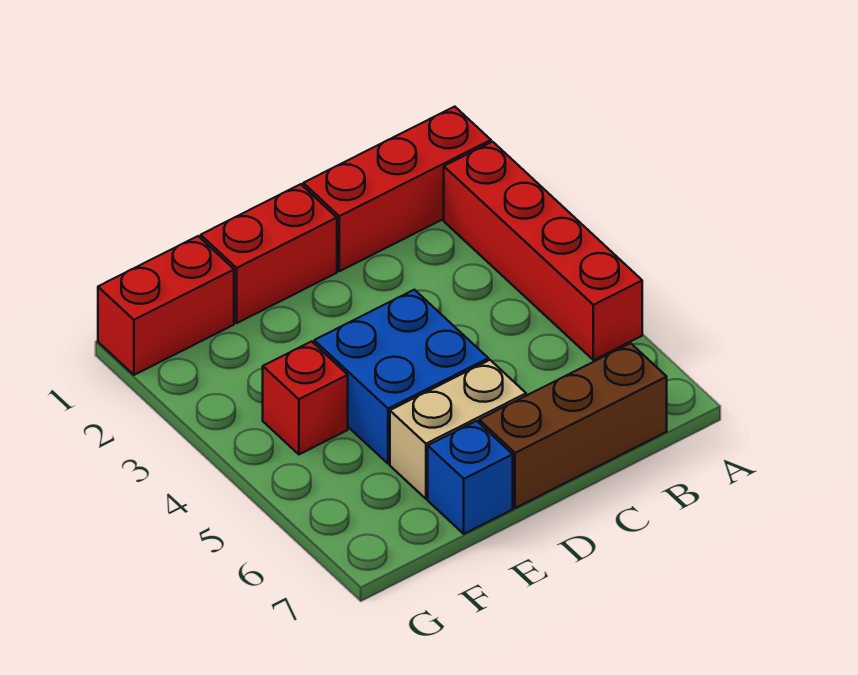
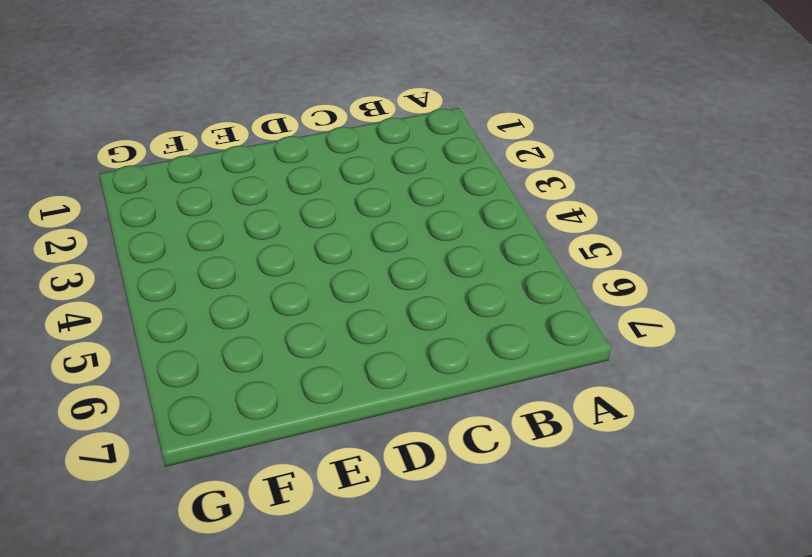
none -> red 1x3 brick [303,107,491,271]
none -> red 1x4 brick [444,142,642,360]

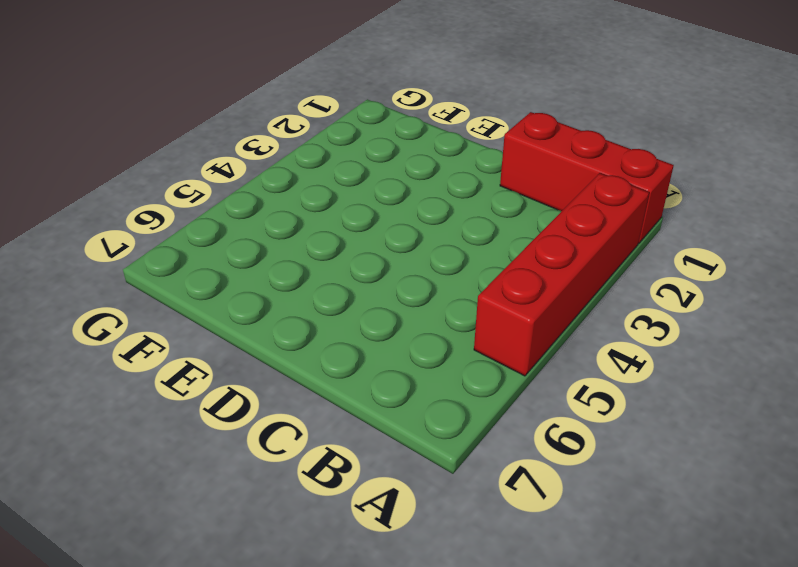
none -> brown 1x3 brick [479,343,667,508]
none -> red 1x2 brick [201,184,337,323]

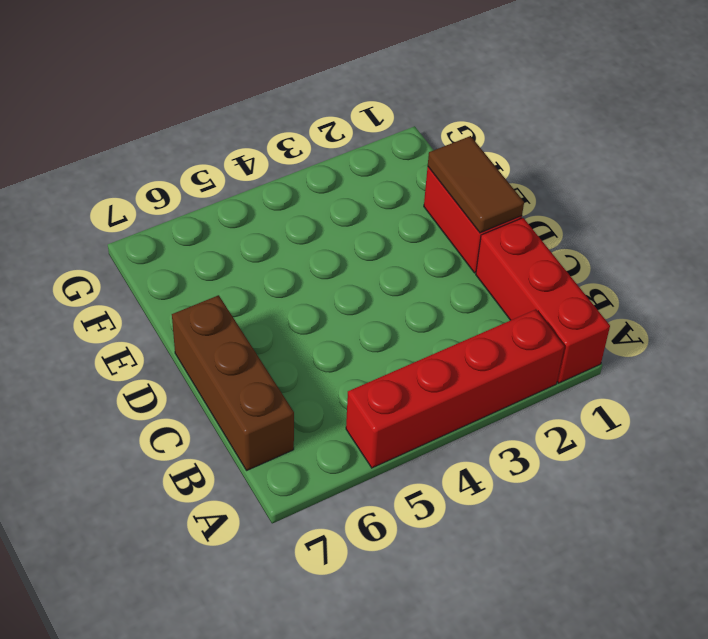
brown 1x2 tile [428,136,524,233] -> none
none -> blue 2x2 brick [314,290,488,464]
none -> tan 1x2 brick [390,360,526,499]

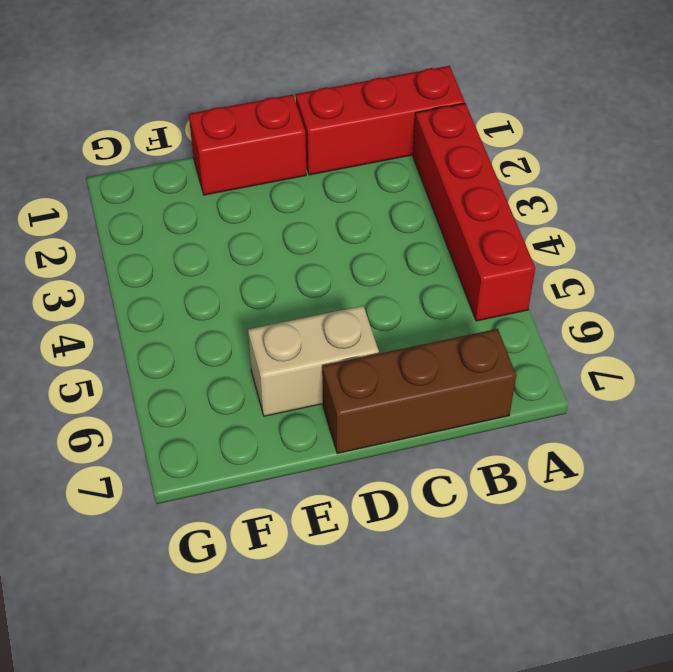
none -> blue 2x2 brick [314,290,488,464]
none -> blue 1x1 brick [428,421,513,534]

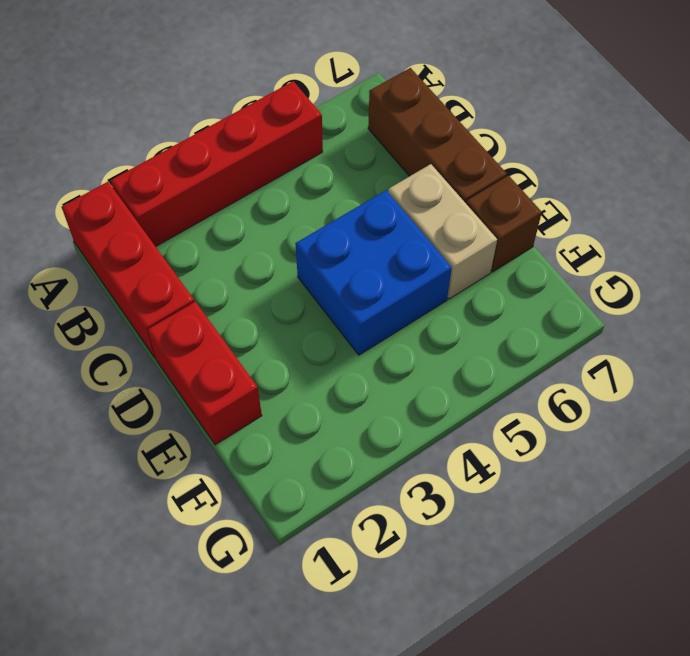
brown 1x1 brick [466,176,542,272] -> blue 1x1 brick [428,421,513,534]
none -> red 1x2 brick [98,236,234,375]
none -> red 1x1 brick [263,341,348,454]

